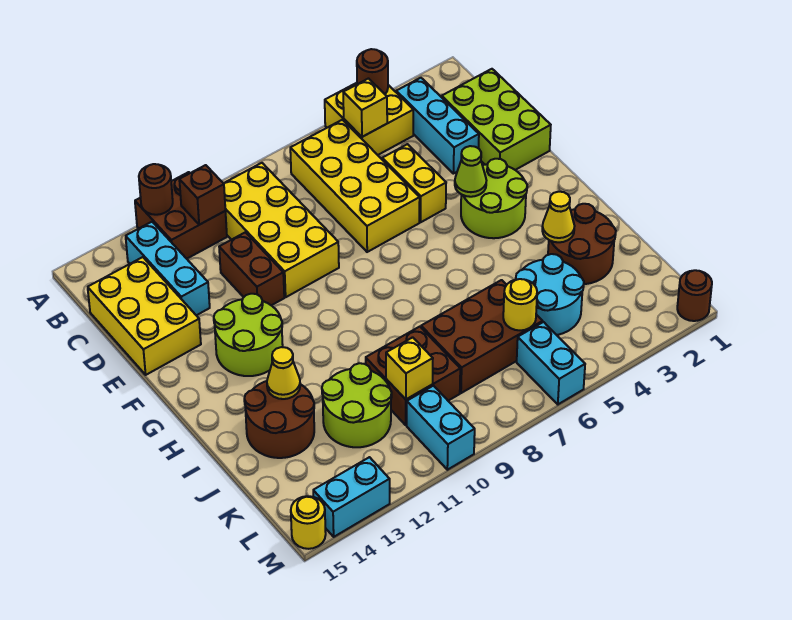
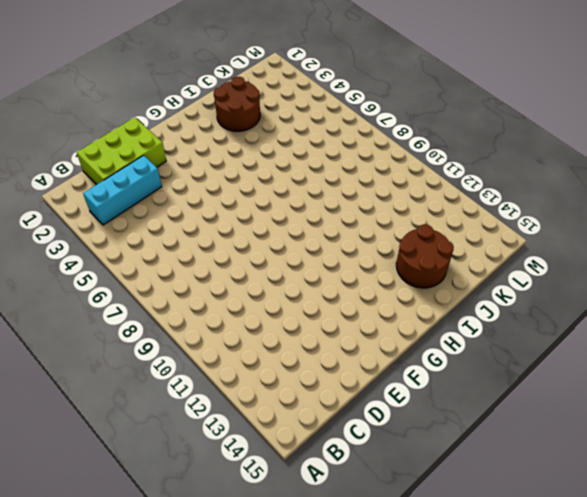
none -> yellow 2x2 brick [325,83,413,155]
none -> brown 2x2 brick [135,172,227,259]
none -> yellow 2x4 brick [290,120,420,252]
none -> yellow 2x4 brick [223,163,339,297]

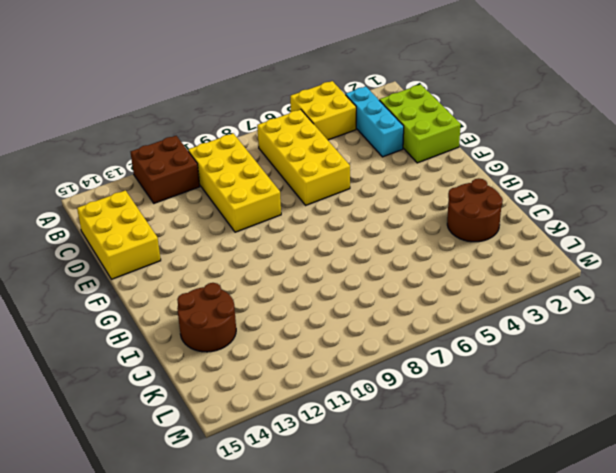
none -> cyan 1x3 brick [126,222,210,315]
none -> yellow 1x2 brick [382,144,446,222]
none -> brown 1x2 brick [219,232,284,305]
none -> lime 2x2 round brick [461,159,527,238]

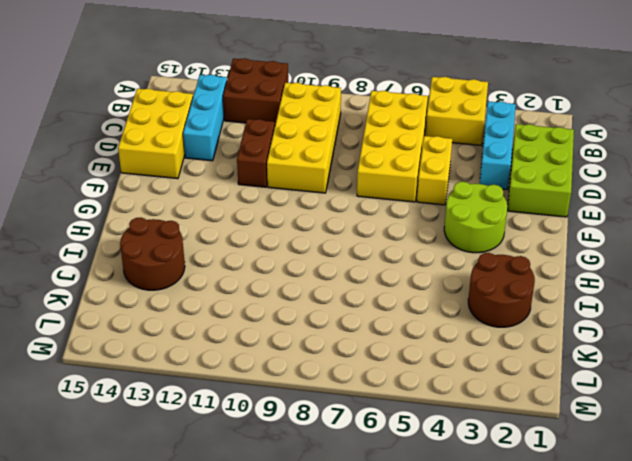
none -> lime 2x2 round brick [214,294,283,376]
none -> cyan 2x2 round brick [516,254,584,335]
none -> brown 2x3 brick [421,280,543,393]
none -> brown 2x2 brick [366,327,460,425]

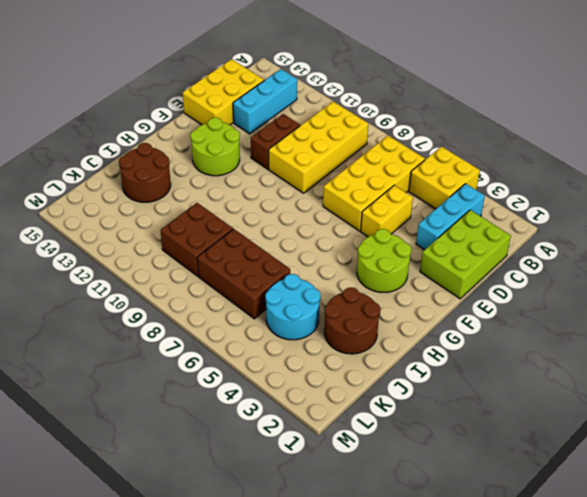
none -> brown 2x2 brick [135,172,227,259]
none -> lime 2x2 round brick [322,363,392,447]
none -> cyan 1x2 brick [517,322,585,404]
none -> cyan 1x2 brick [407,386,475,470]

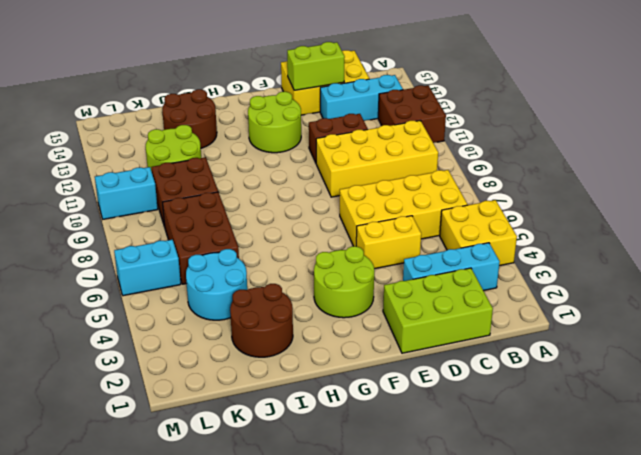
lime 1x2 brick [287,42,345,90] -> none
none -> brown 1x1 round brick [677,270,712,321]
none -> cyan 1x2 brick [313,457,390,537]
none -> yellow 1x1 round brick [291,496,326,549]
none -> brown 1x1 round brick [357,49,388,94]

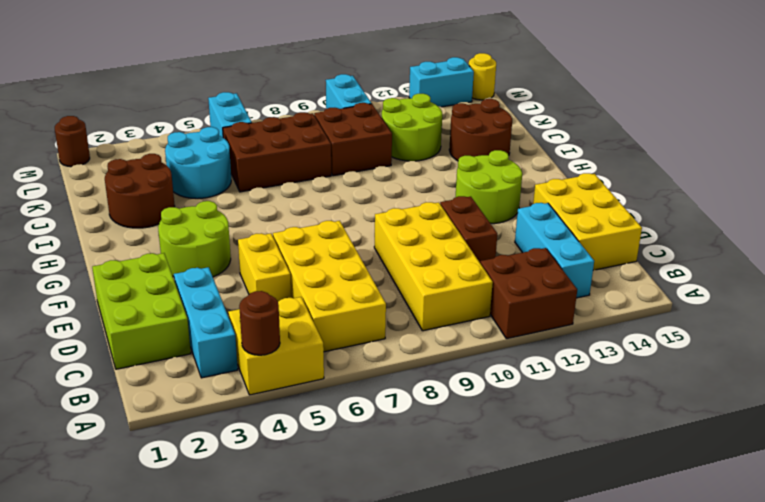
none -> brown 1x1 round brick [139,164,173,215]
none -> yellow 1x1 brick [343,79,387,137]
none -> brown 1x1 brick [179,165,225,225]
none -> lime 1x1 cone [455,146,486,197]

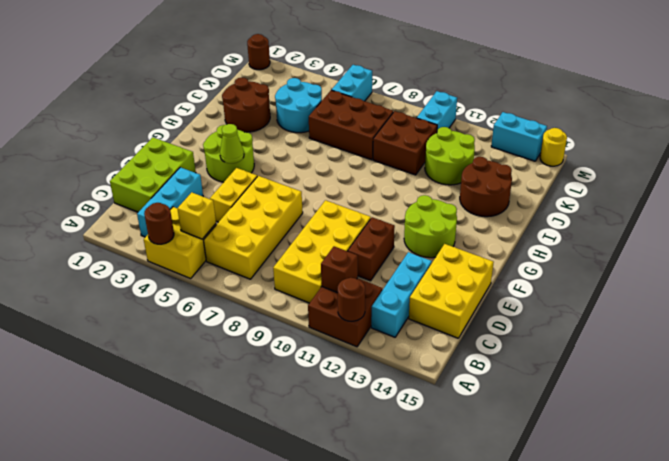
none -> yellow 1x1 cone [542,192,574,242]
none -> yellow 1x1 cone [267,347,300,399]
none -> yellow 1x1 round brick [503,279,537,330]
none -> yellow 1x1 brick [386,337,433,399]

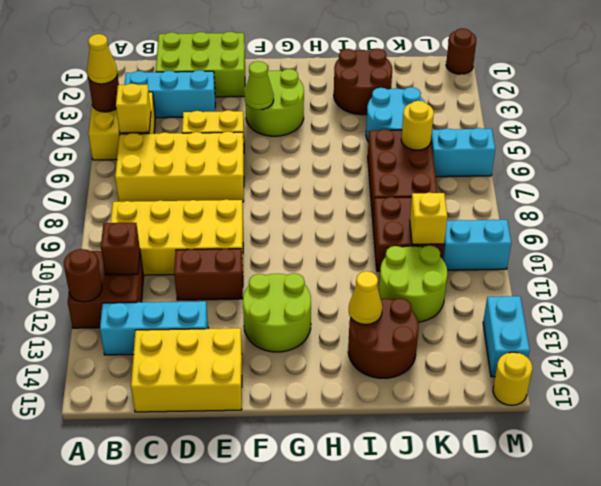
yellow 1x1 cone [87,34,117,84] -> yellow 1x1 cone moved to [542,192,574,242]

